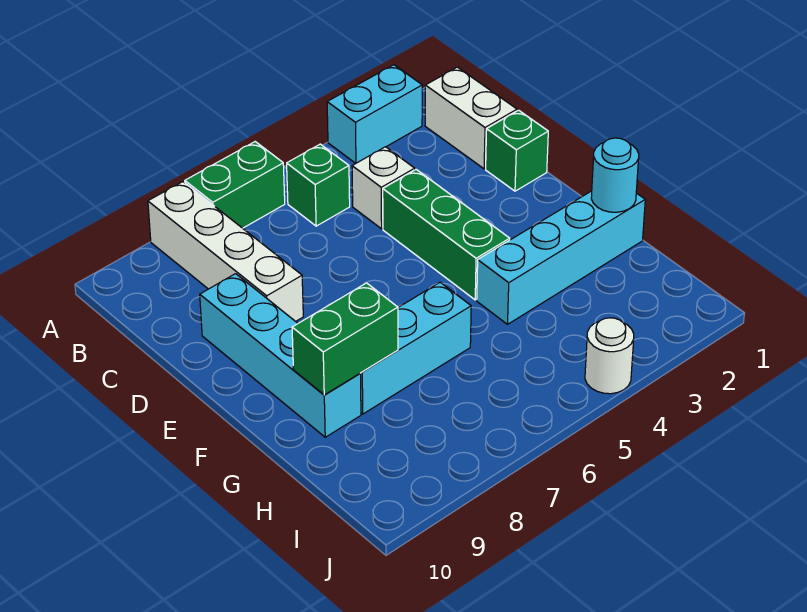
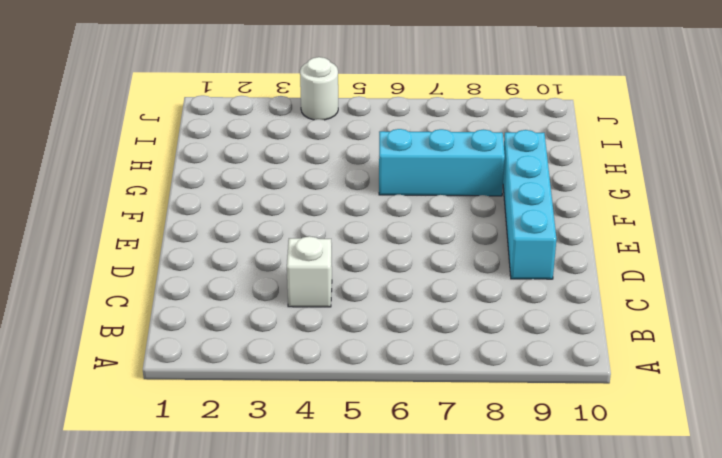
none -> cyan 1x2 brick [327,65,422,164]
none -> green 1x2 brick [185,142,285,228]
none -> white 1x4 brick [148,182,303,321]

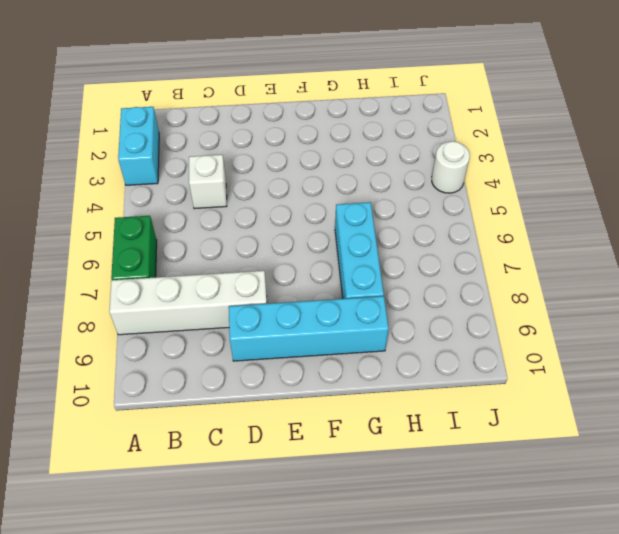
none -> white 1x2 brick [425,67,517,169]
none -> green 1x1 brick [287,144,350,226]
none -> green 1x1 brick [486,110,548,191]

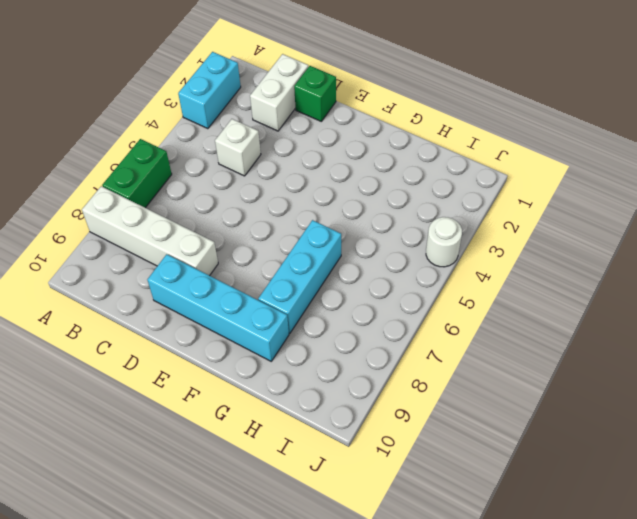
white 1x2 brick [250,54,308,131] -> white 1x2 brick turned to [425,67,517,169]
none -> green 1x1 brick [287,144,350,226]
none -> green 1x3 brick [383,170,510,300]
none -> cyan 1x4 brick [477,191,645,324]

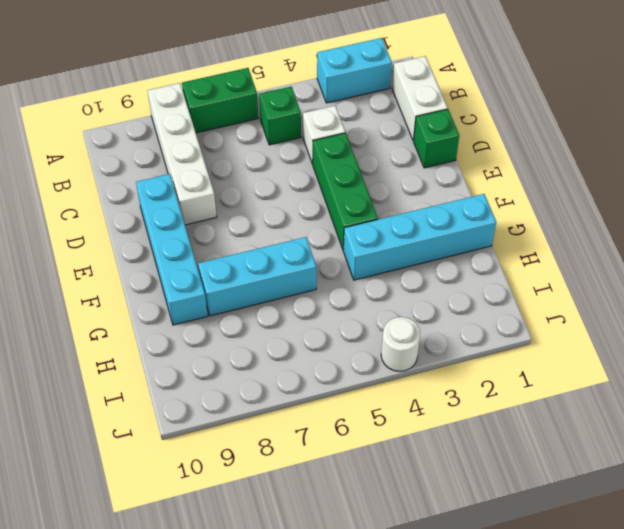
none -> cyan 1x1 round brick [591,138,639,212]
none -> green 1x2 brick [292,283,398,395]

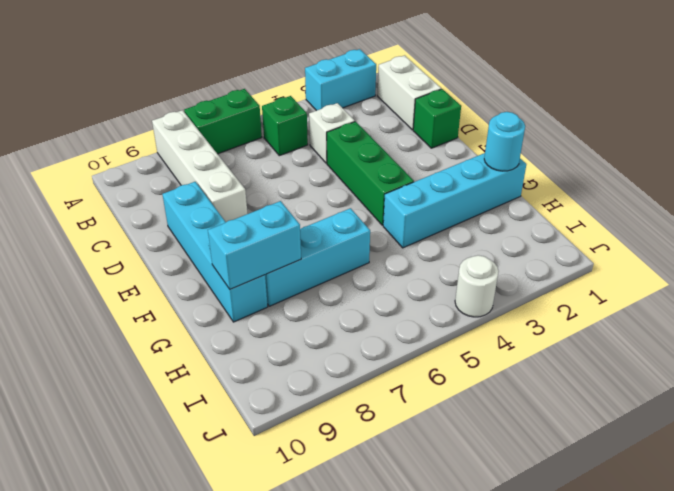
cyan 1x2 brick [208,201,301,289] -> green 1x2 brick [292,283,398,395]

